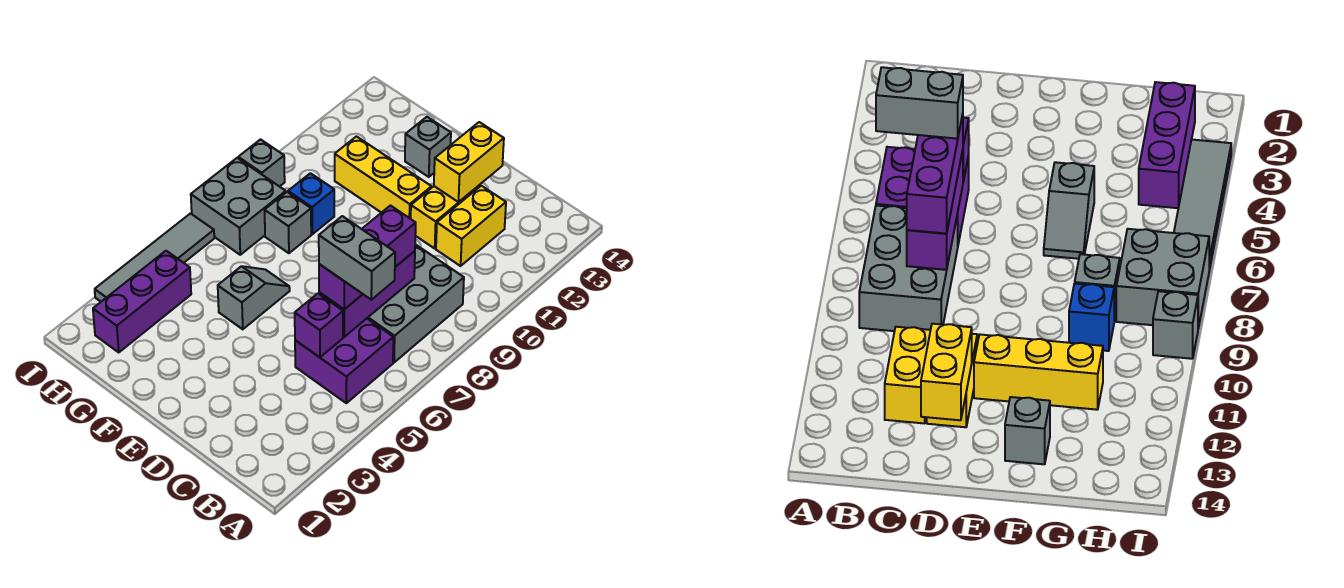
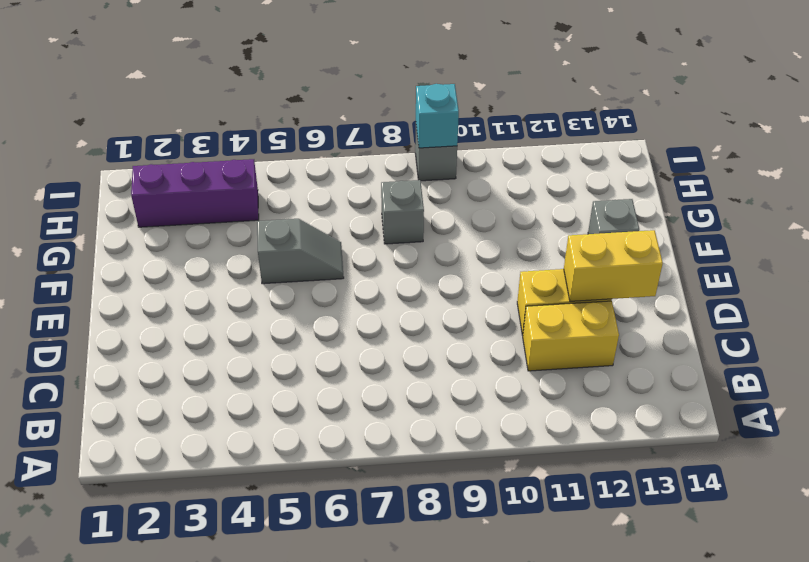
cyan 1x1 brick [416,84,459,148] -> none
none -> purple 2x2 brick [295,319,393,403]
none -> grey 2x3 brick [367,244,464,363]
none -> yellow 1x3 brick [335,137,431,219]

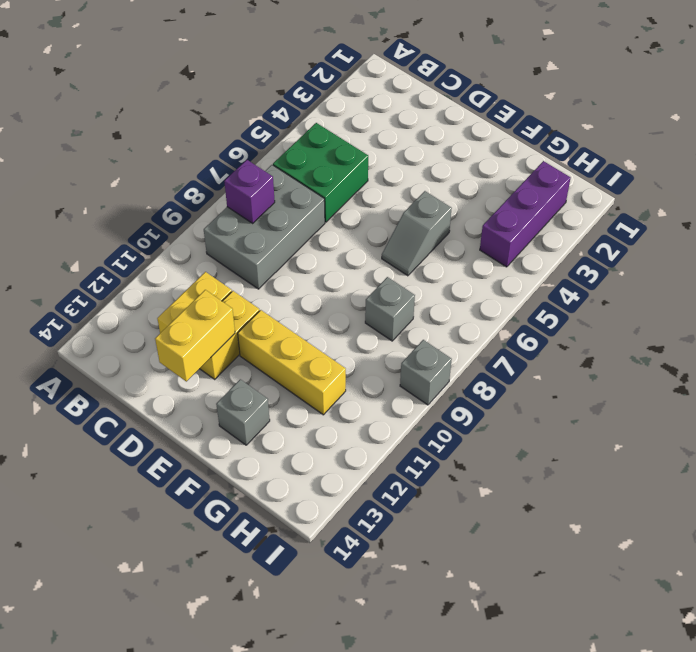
green 2x2 brick [273,123,368,222] -> purple 2x2 brick [295,319,393,403]
purple 1x1 brick [224,160,275,223] -> purple 1x1 brick moved to [295,293,343,357]
none -> blue 1x1 brick [288,173,334,234]
none -> grey 2x2 brick [191,158,286,255]
none -> grey 1x4 tile [95,214,214,302]

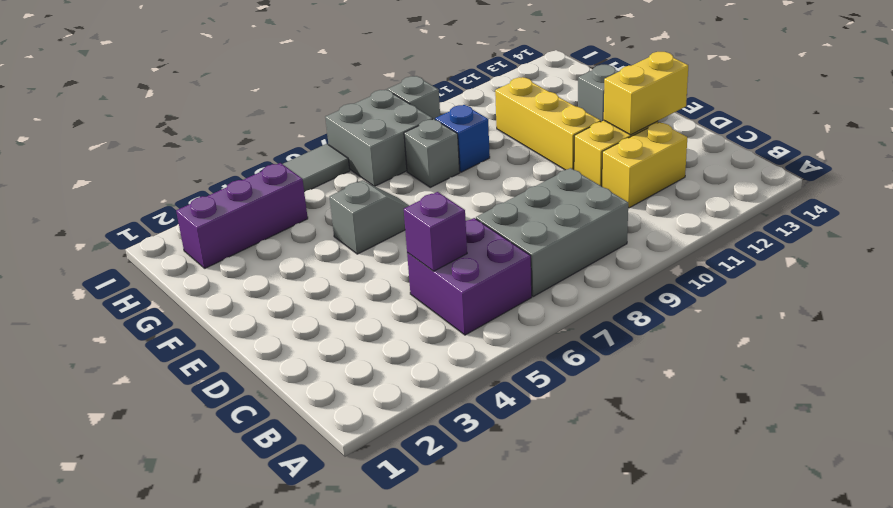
none -> purple 1x3 brick [319,251,415,337]
none -> purple 1x3 brick [319,206,416,309]
none -> grey 1x2 brick [319,216,395,300]

